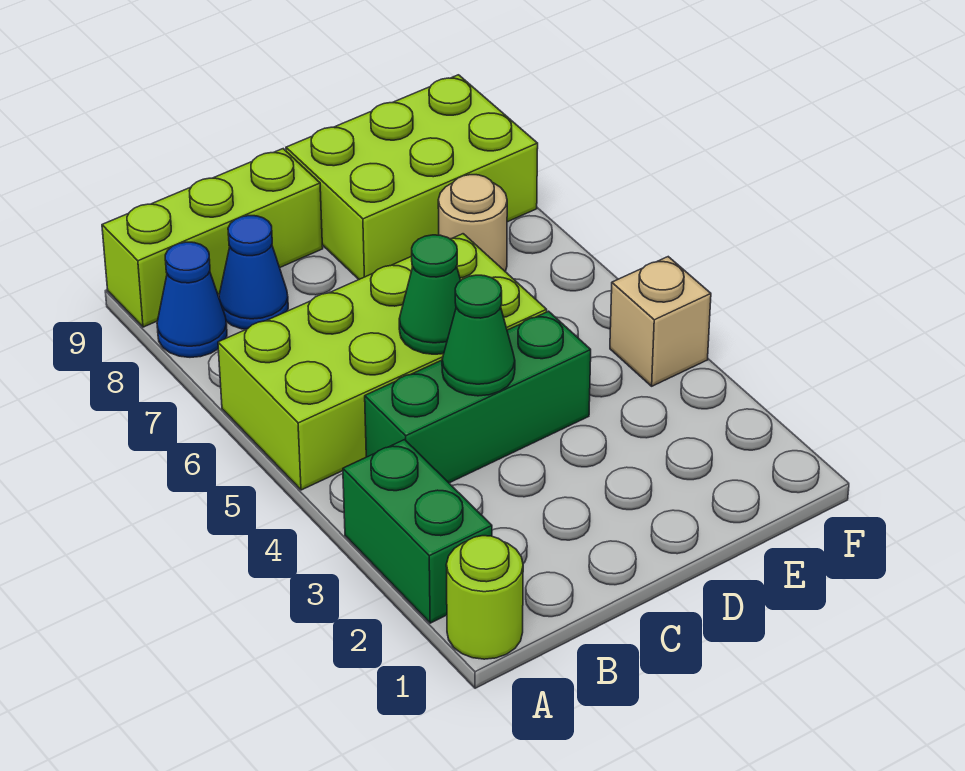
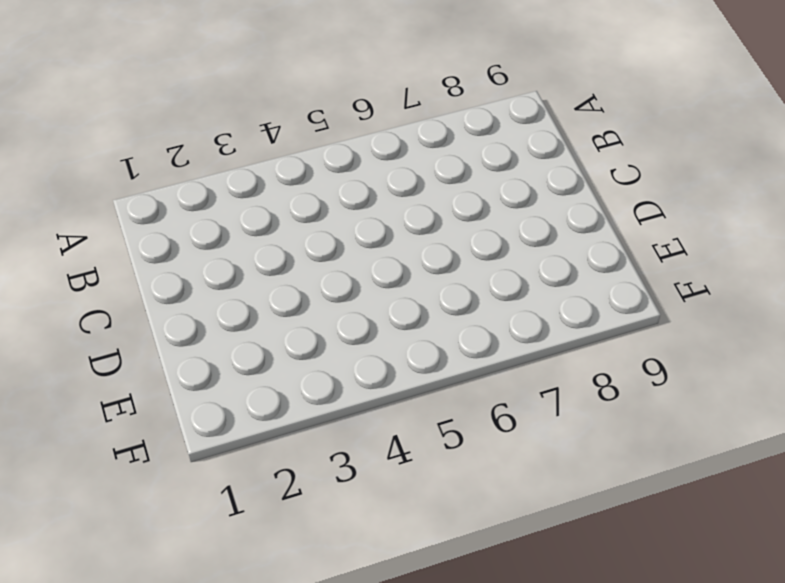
none -> lime 1x1 round brick [446,536,523,659]
none -> green 1x2 brick [343,440,492,623]
none -> lime 2x4 brick [218,234,547,490]

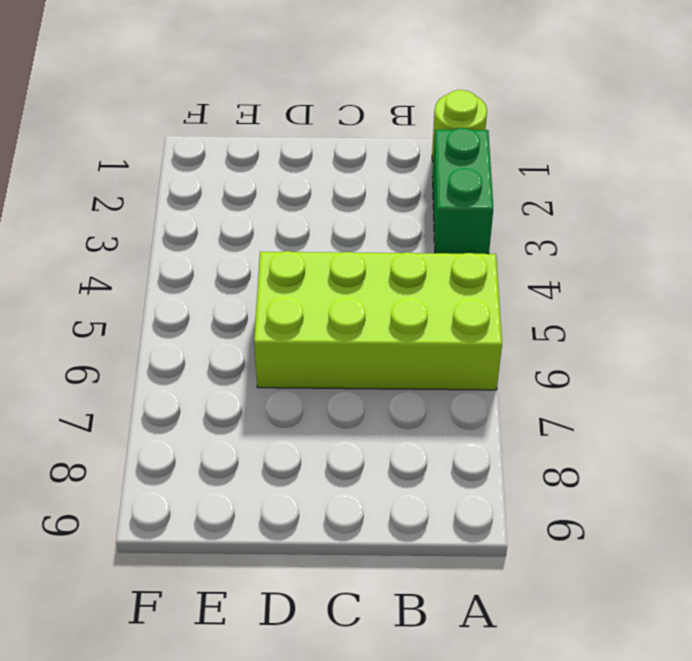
none -> blue 1x1 cone [157,242,227,357]
none -> lime 1x3 brick [102,149,323,327]
none -> green 1x3 brick [365,311,591,483]

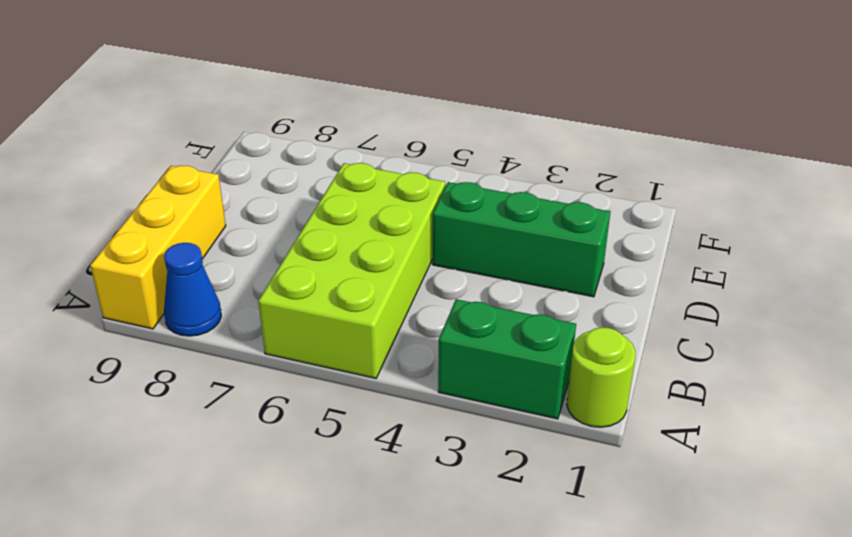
yellow 1x3 brick [90,166,226,329] -> lime 1x3 brick [102,149,323,327]
green 1x3 brick [433,182,610,297] -> green 1x3 brick turned to [365,311,591,483]
none -> blue 1x1 cone [219,216,288,329]
none -> lime 2x3 brick [286,75,538,279]
none -> tan 1x1 round brick [438,175,507,272]

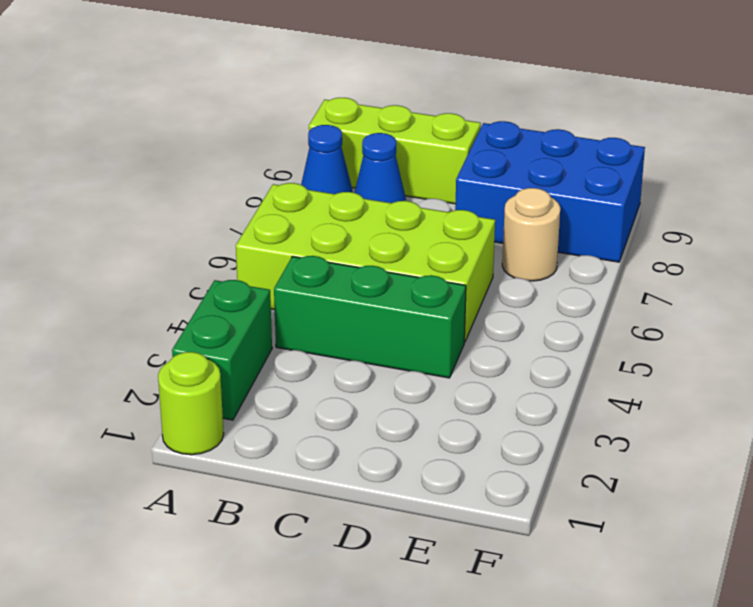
blue 2x3 brick [455,121,645,262] -> lime 2x3 brick [286,75,538,279]
none -> tan 1x1 brick [610,257,711,386]
none -> green 1x1 cone [442,275,515,396]
none -> green 1x1 cone [399,235,461,354]

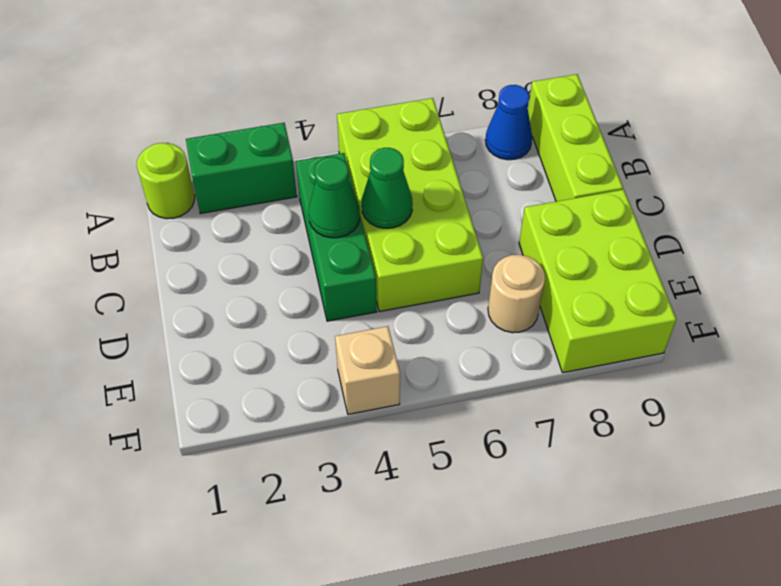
none -> blue 1x1 cone [219,216,288,329]

